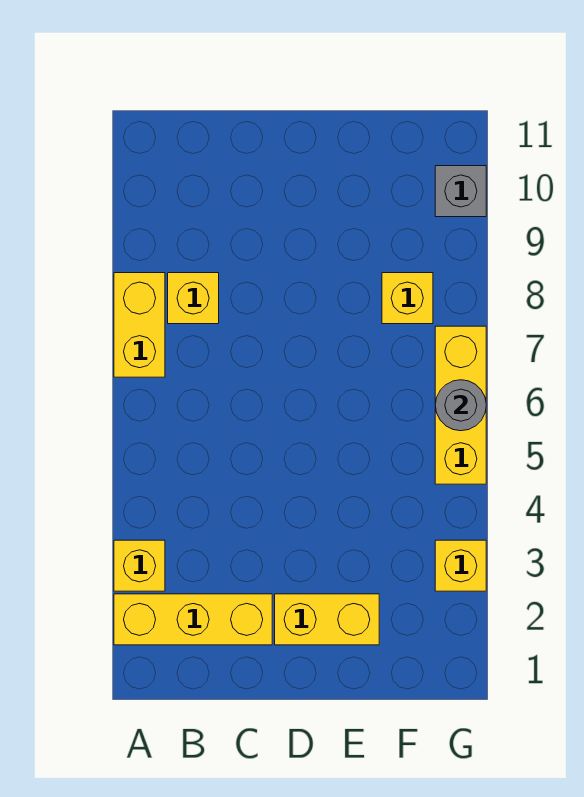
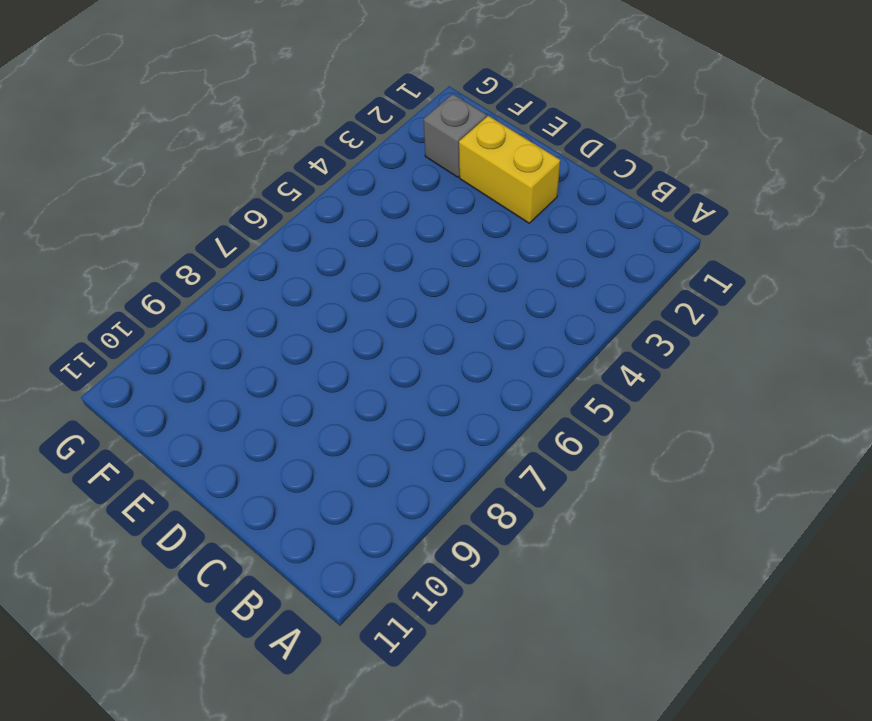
grey 1x1 brick [424,94,486,177] -> grey 1x1 brick moved to [435,166,486,217]
none -> yellow 1x3 brick [114,594,272,645]
none -> yellow 1x1 brick [114,540,165,591]

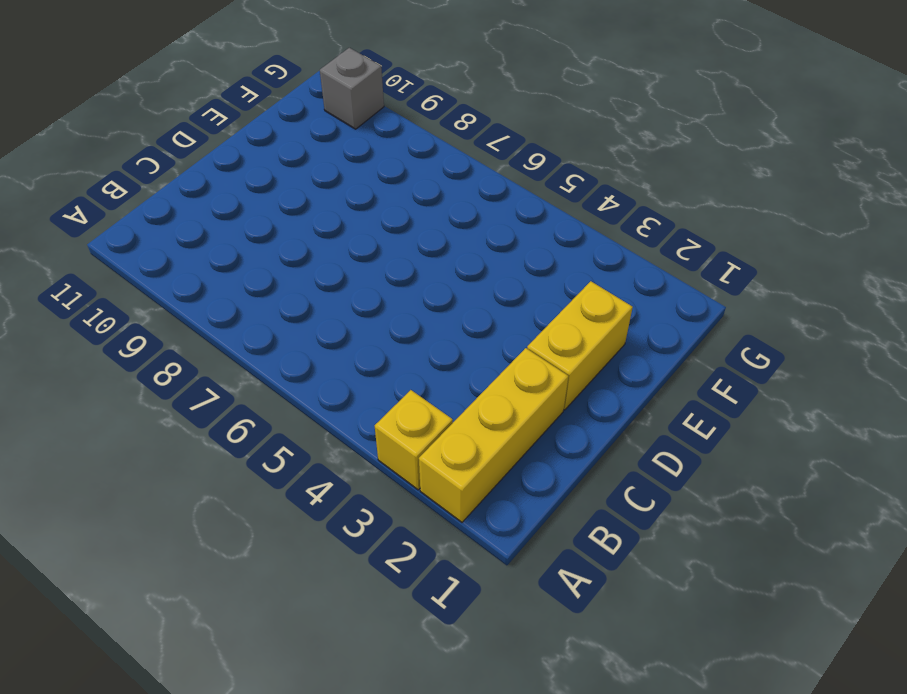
none -> yellow 1x2 brick [114,273,165,377]
none -> yellow 1x1 brick [168,273,219,324]

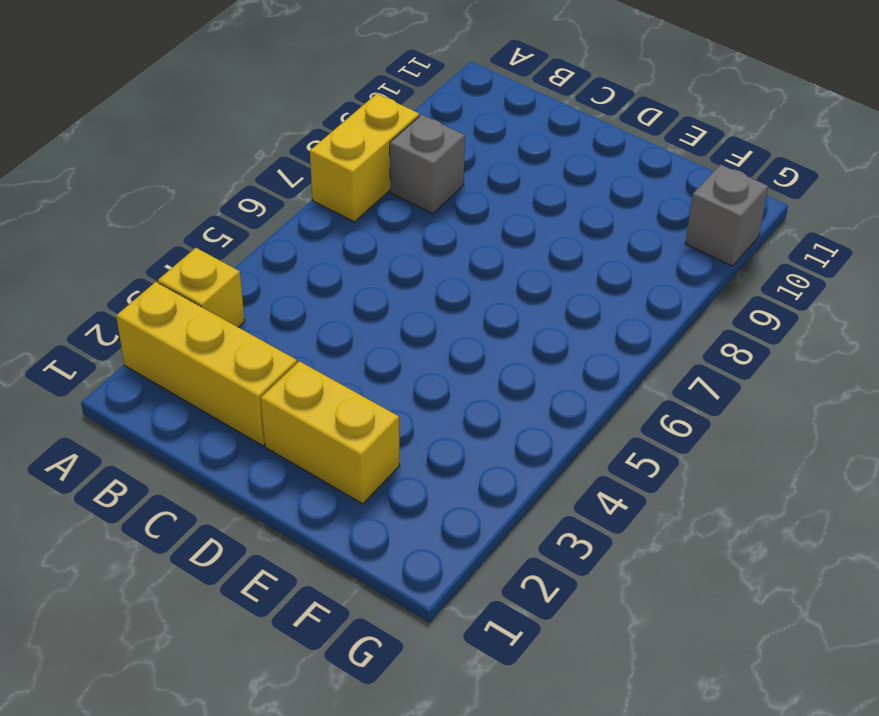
grey 1x1 brick [390,115,465,214] -> yellow 1x1 brick [168,273,219,324]
none -> yellow 1x1 brick [382,273,433,324]
none -> yellow 1x1 brick [435,540,486,591]

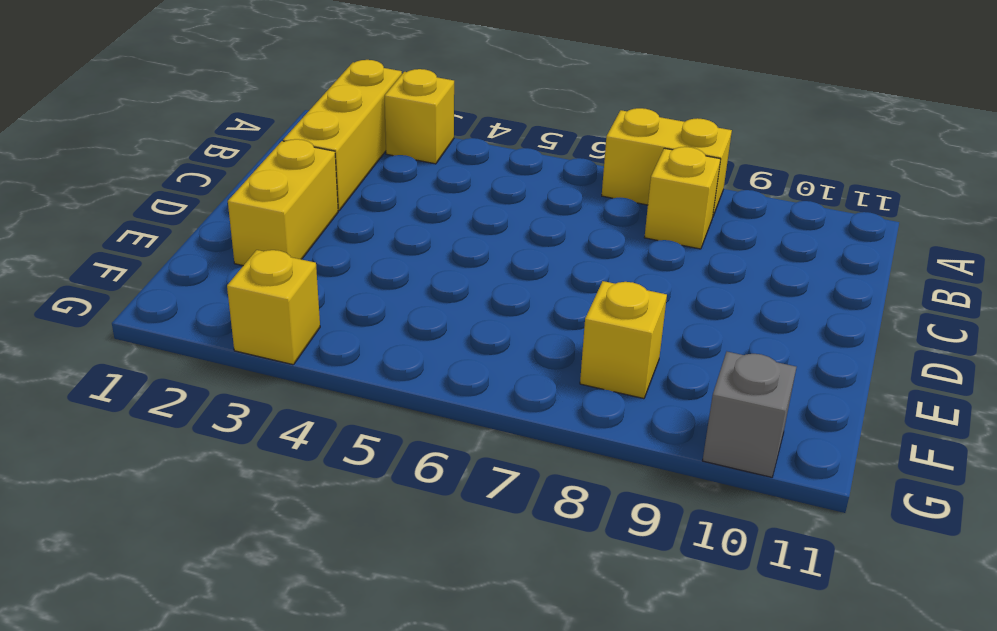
none -> yellow 1x3 brick [435,326,486,484]
none -> grey 1x1 round brick [435,380,486,431]

